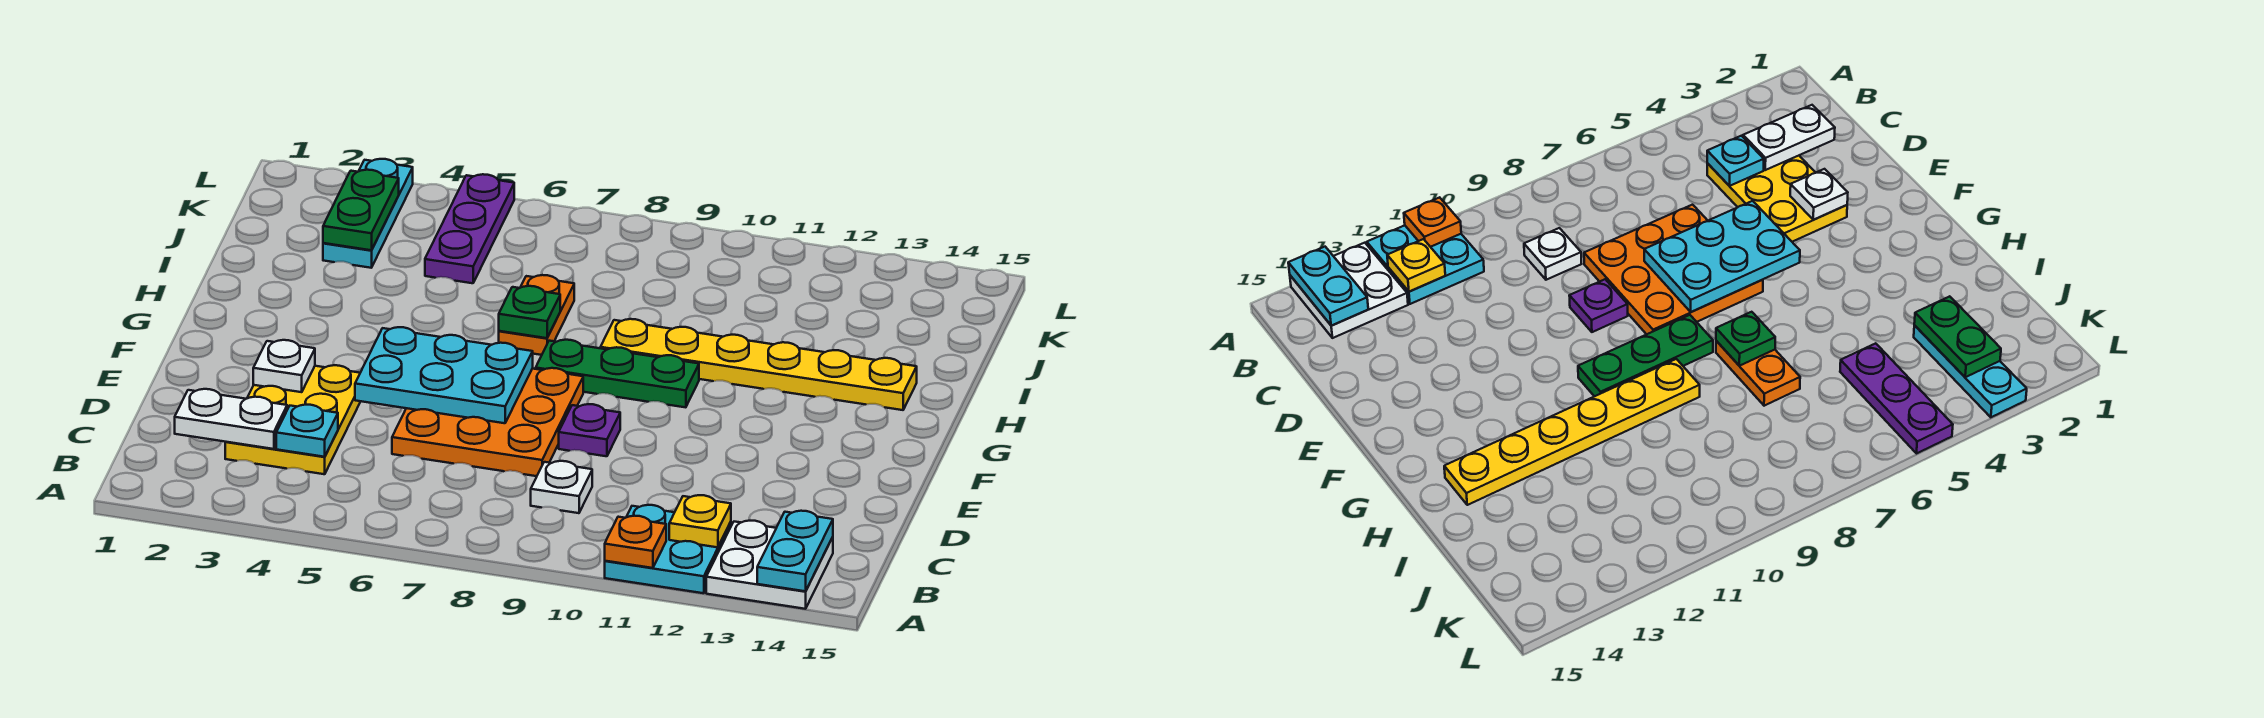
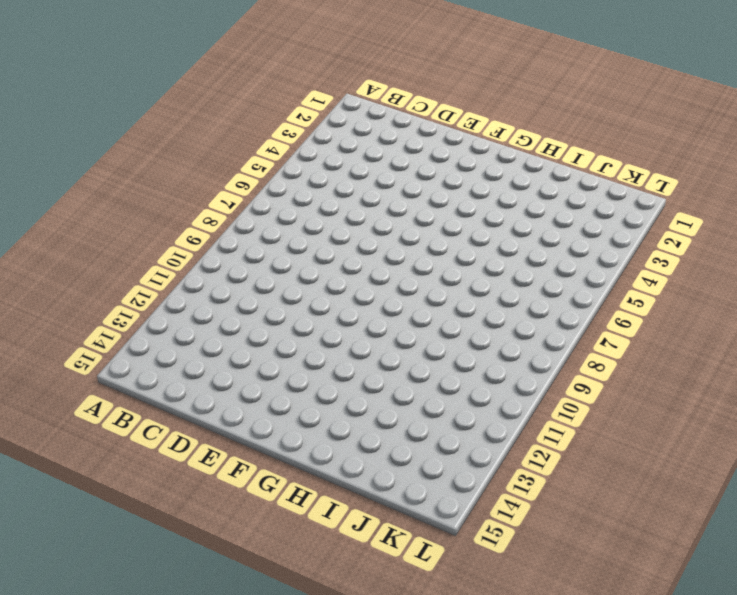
none -> cyan 2x2 plate [605,505,731,593]
none -> white 2x2 plate [706,520,833,609]
none -> yellow 2x3 plate [225,365,361,474]

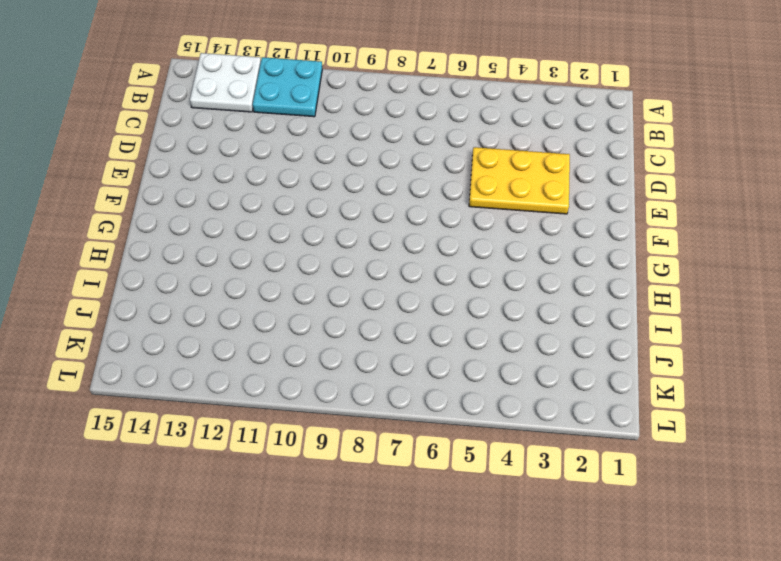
yellow 2x3 plate [469,147,570,214] -> yellow 2x3 plate turned to [225,365,361,474]
none -> white 1x1 plate [531,461,592,513]
none -> orange 3x3 plate [392,368,583,476]
none -> purple 1x1 plate [559,404,620,456]

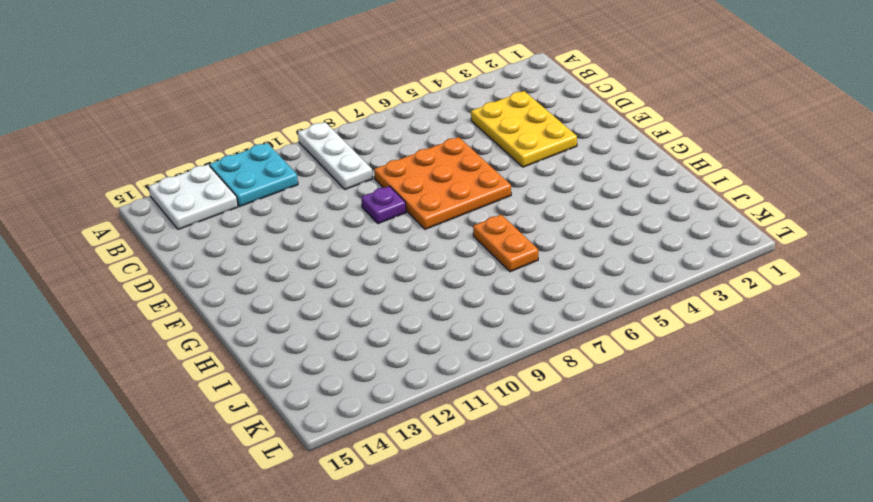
white 1x3 plate [298,122,373,189] -> white 1x1 plate [531,461,592,513]
none -> green 1x3 plate [536,340,699,407]
none -> yellow 1x6 plate [600,319,917,410]
none -> cyan 1x3 plate [323,159,413,268]

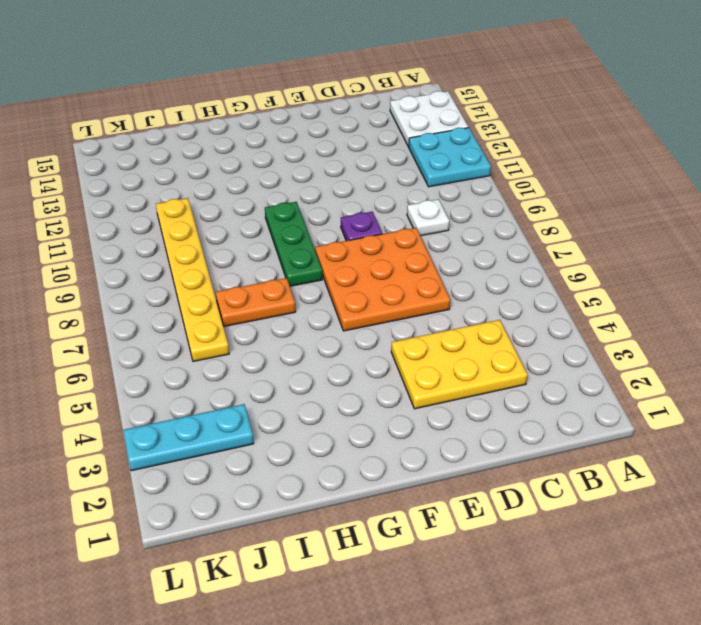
yellow 1x6 plate [156,198,229,361] -> yellow 1x6 plate moved to [600,319,917,410]
none -> purple 1x3 plate [425,174,514,283]
none -> orange 1x1 plate [605,516,666,568]
none -> cyan 1x2 plate [757,511,833,591]

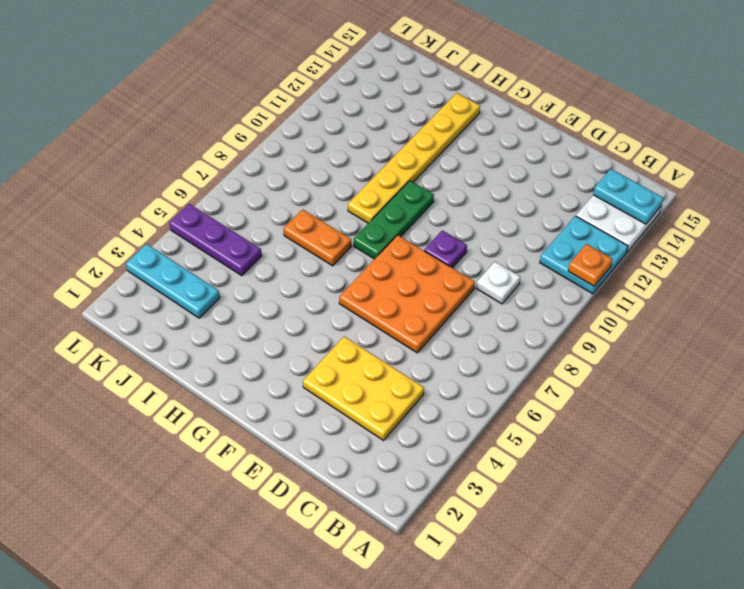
none -> yellow 1x1 plate [669,495,731,547]
none -> white 1x2 plate [175,389,287,449]
none -> cyan 1x1 plate [276,404,338,457]

